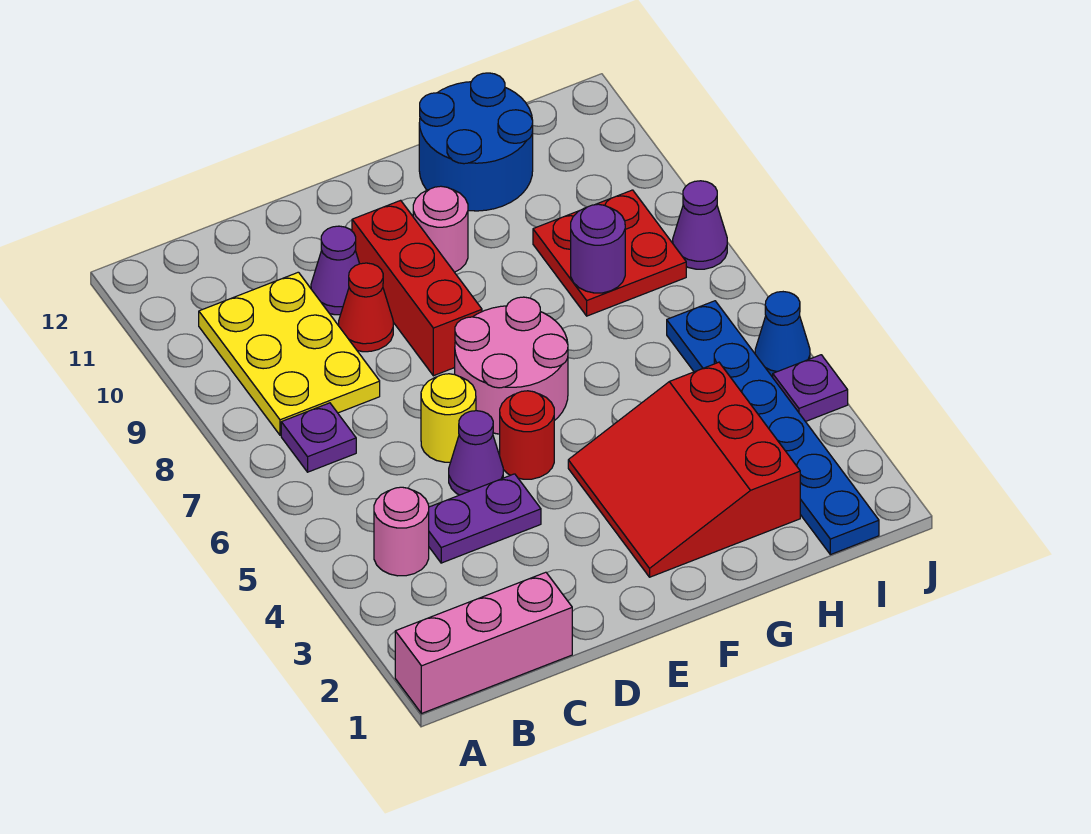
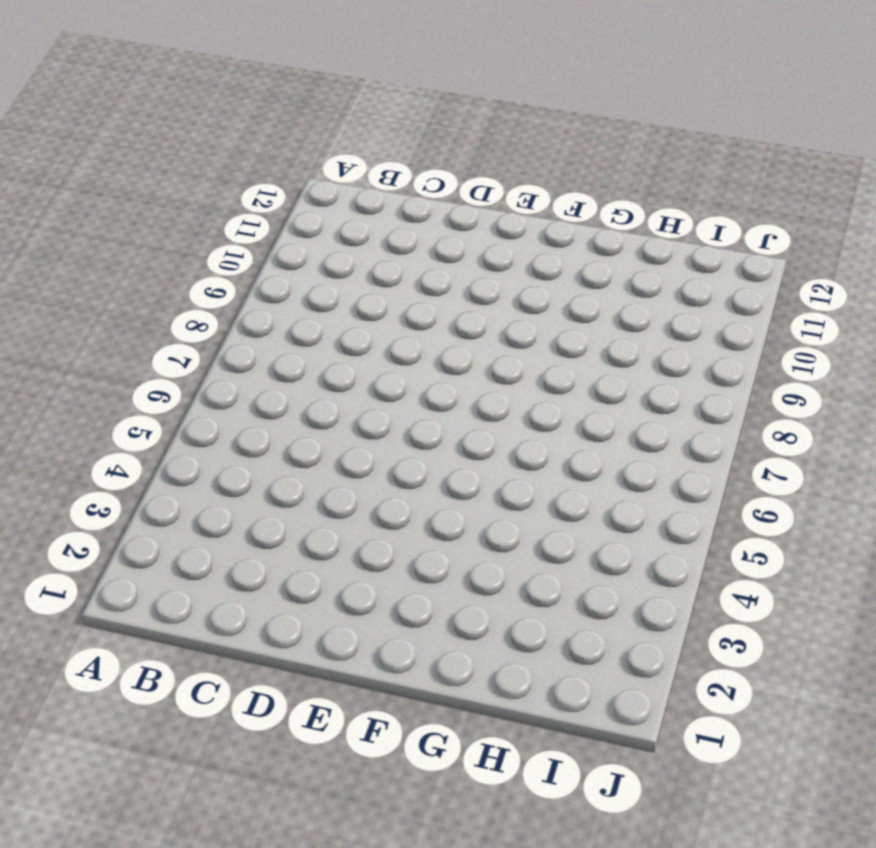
none -> pink 1x3 brick [395,572,572,714]
none -> pink 1x1 round brick [374,487,429,576]
none -> purple 1x1 plate [281,403,356,472]

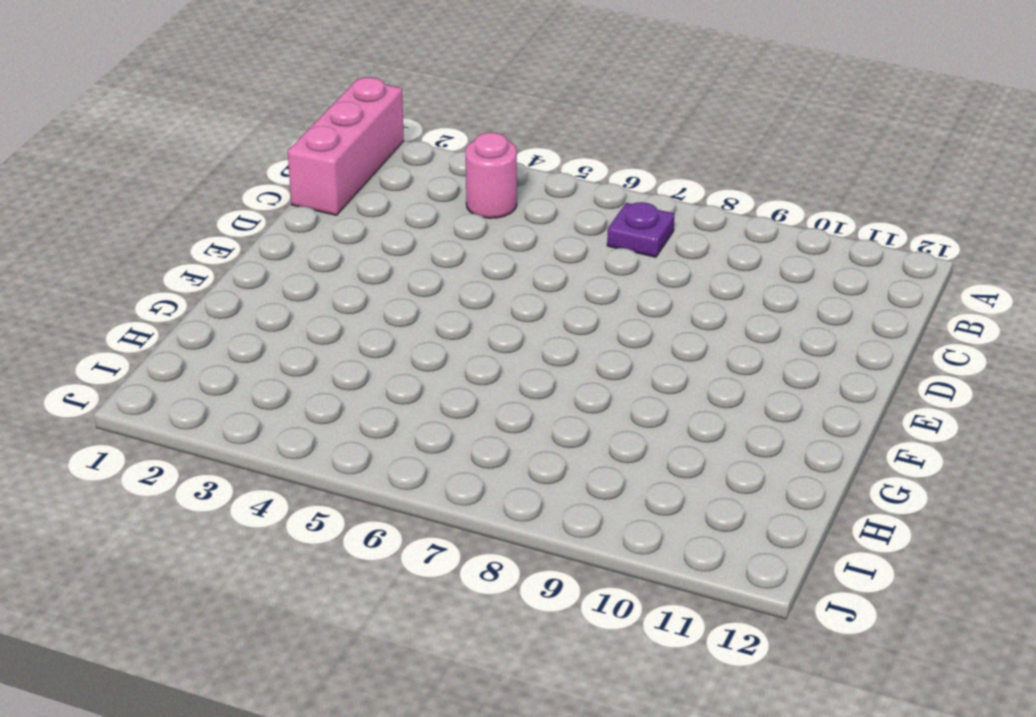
none -> yellow 2x3 plate [199,272,380,435]
none -> purple 1x2 plate [429,474,541,563]
none -> purple 1x1 cone [449,411,503,495]

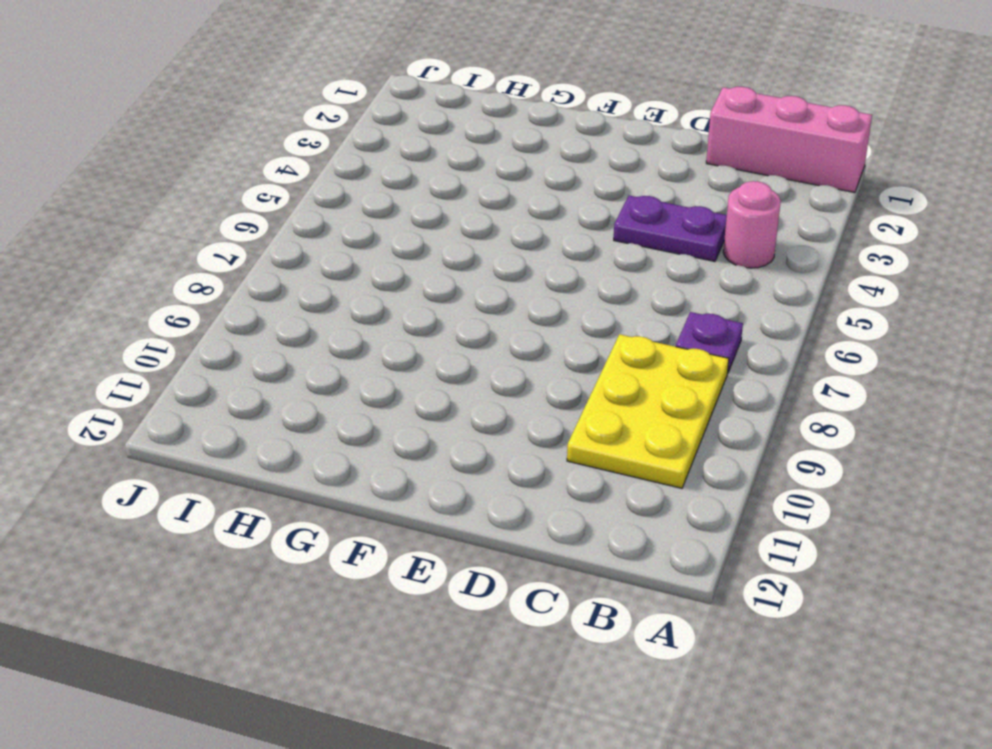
none -> purple 1x1 cone [449,411,503,495]
none -> yellow 1x1 round brick [421,374,476,462]
none -> red 1x1 cone [339,263,393,352]

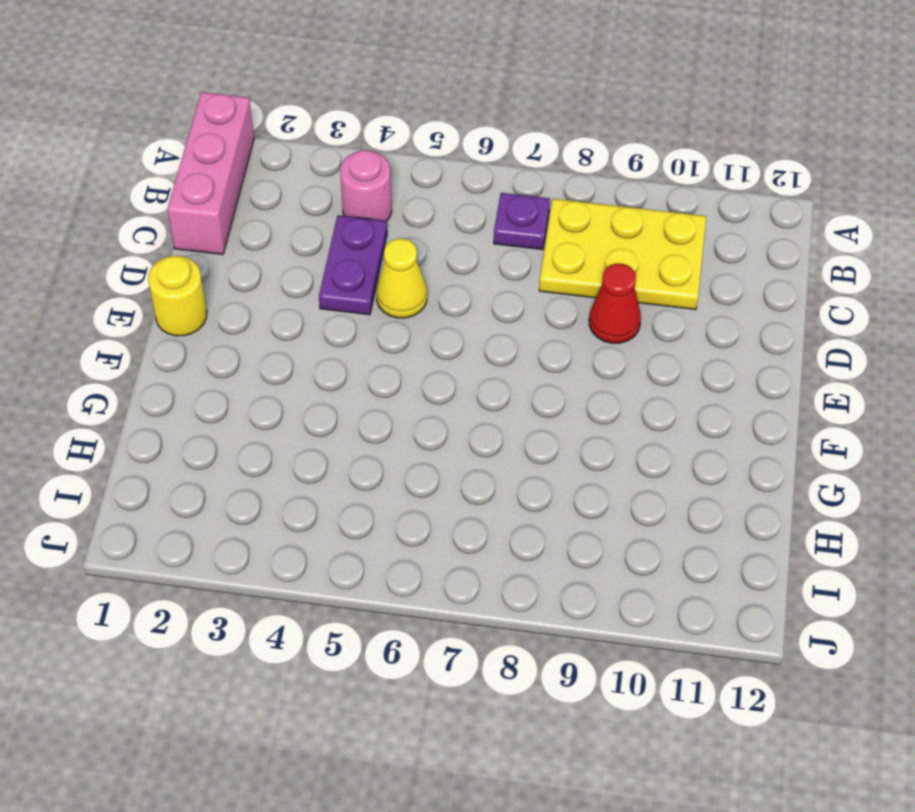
yellow 1x1 cone [377,239,427,318] -> purple 1x1 cone [449,411,503,495]
yellow 1x1 round brick [148,256,207,336] -> yellow 1x1 round brick moved to [421,374,476,462]
none -> purple 1x1 cone [311,226,360,315]
none -> red 1x1 round brick [500,391,554,479]
none -> pink 2x2 round brick [455,297,568,434]

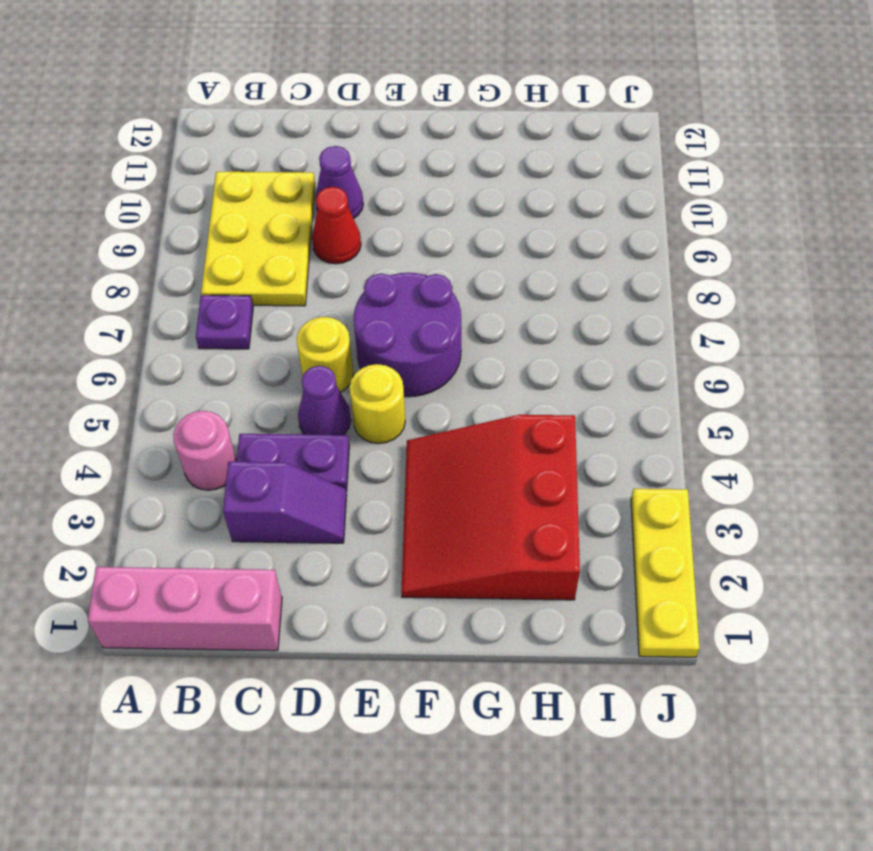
purple 1x2 slope [223,462,347,543] -> none
yellow 1x1 round brick [349,364,405,444] -> red 1x1 round brick [500,391,554,479]
purple 2x2 round brick [354,273,461,397] -> pink 2x2 round brick [455,297,568,434]
yellow 1x3 plate [631,489,700,657] -> none
none -> red 1x3 brick [352,200,482,376]
none -> pink 1x1 round brick [413,186,468,272]
none -> blue 2x2 round brick [419,73,533,211]

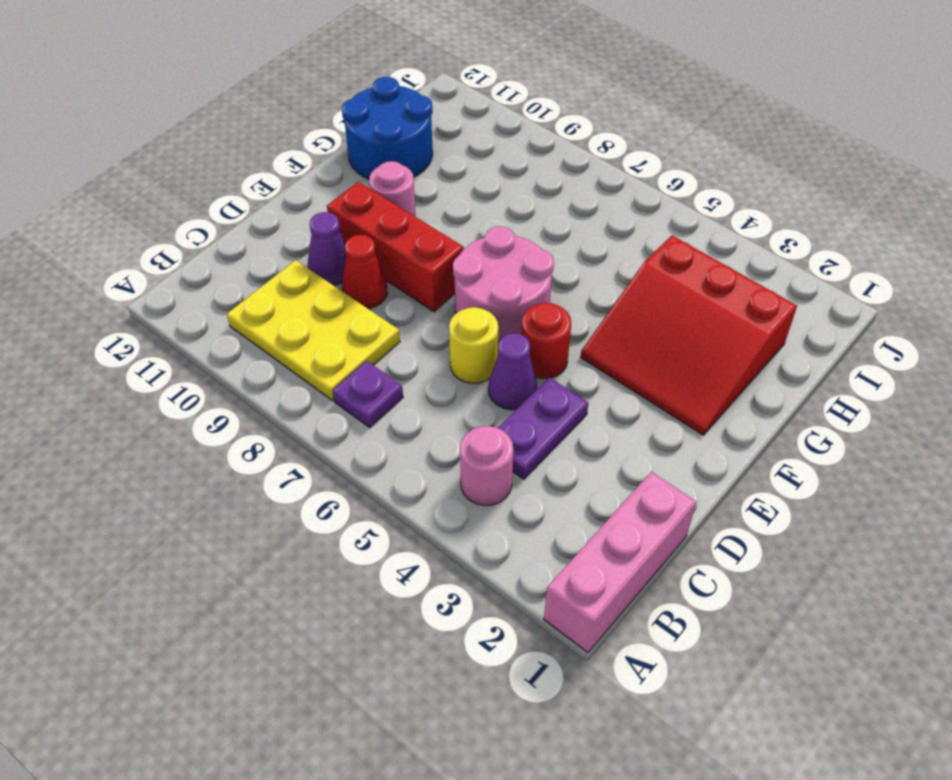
none -> red 2x2 plate [533,190,686,316]
none -> blue 1x6 plate [667,301,879,555]
none -> purple 1x1 plate [773,355,848,422]

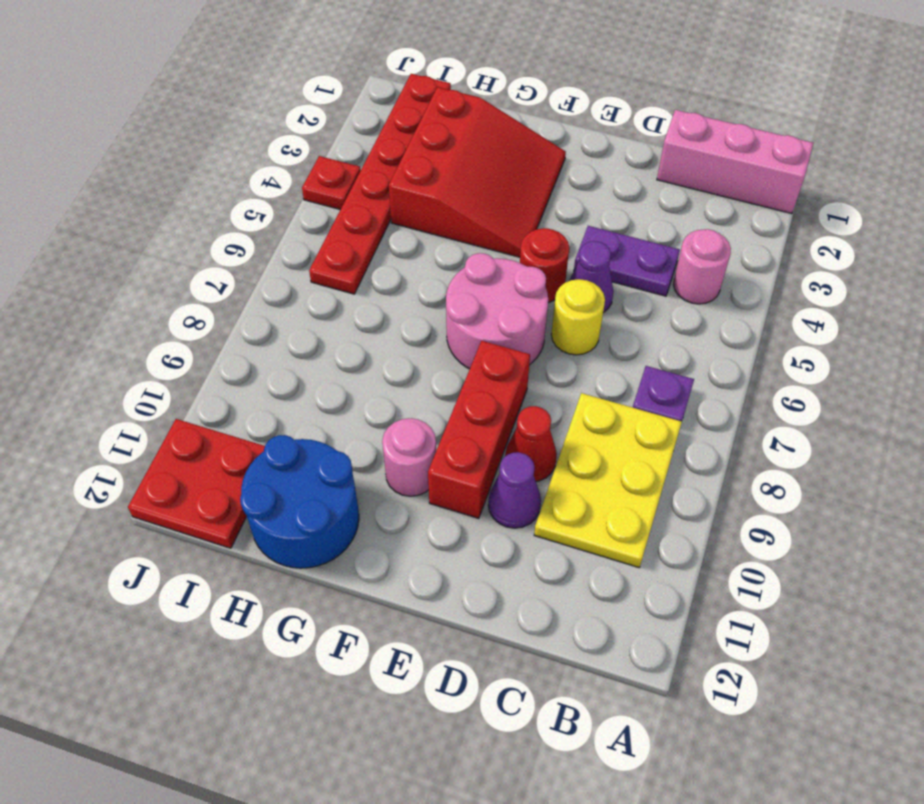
red 1x6 plate [309,74,451,294] -> blue 1x6 plate [667,301,879,555]
red 2x2 plate [128,419,265,548] -> red 2x2 plate moved to [533,190,686,316]
red 1x1 plate [302,156,361,210] -> purple 1x1 plate [773,355,848,422]
none -> blue 1x1 cone [755,292,810,377]
none -> purple 1x1 cone [673,181,727,269]
none -> purple 1x1 round brick [571,204,625,293]

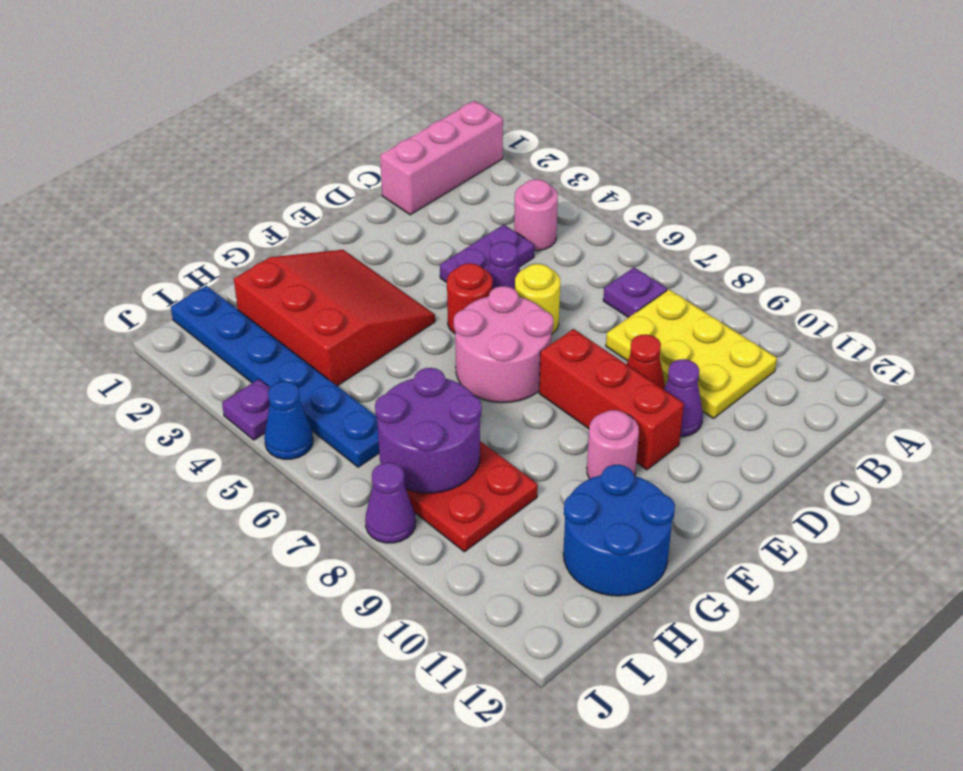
purple 2x2 round brick [375,368,482,493] -> purple 1x1 round brick [571,204,625,293]

